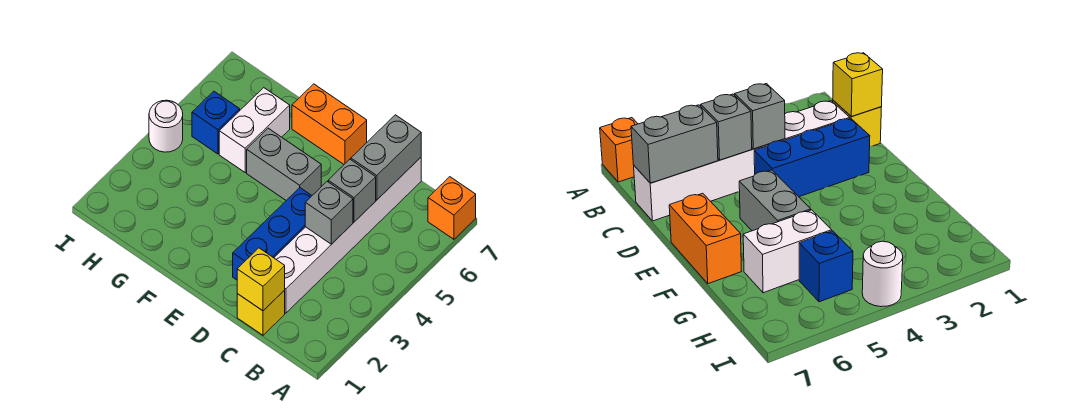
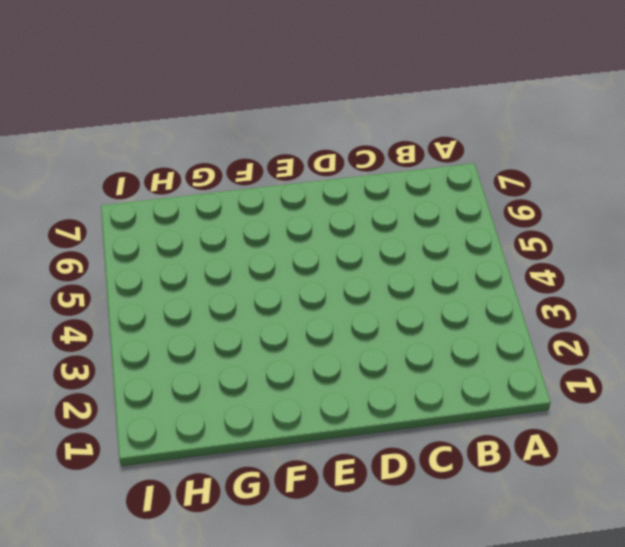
none -> orange 1x1 brick [428,177,476,239]
none -> yellow 1x1 brick [237,290,285,335]
none -> white 1x6 brick [274,158,421,313]

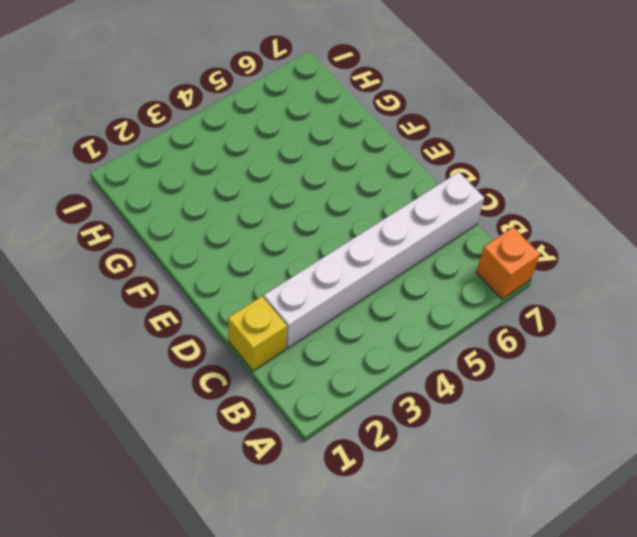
none -> blue 1x3 brick [233,188,312,280]
none -> grey 1x2 brick [247,128,321,200]
none -> orange 1x2 brick [292,84,367,164]

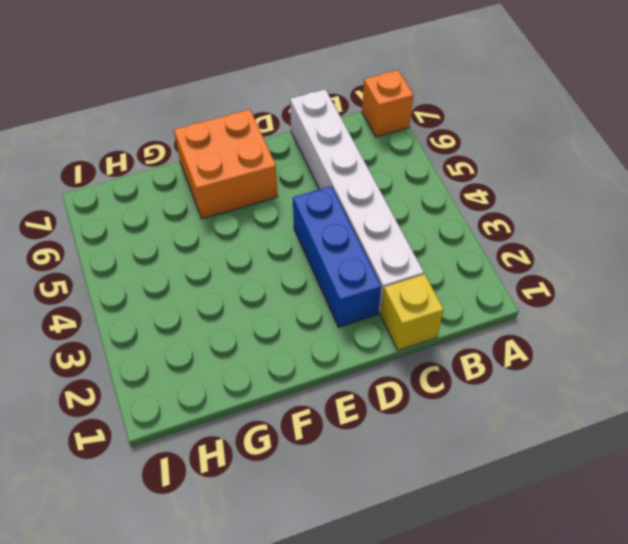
orange 2x2 brick [174,109,278,219] -> orange 1x2 brick [292,84,367,164]
none -> grey 1x2 brick [247,128,321,200]
none -> white 1x2 brick [219,88,290,172]
none -> blue 1x1 brick [192,91,240,154]

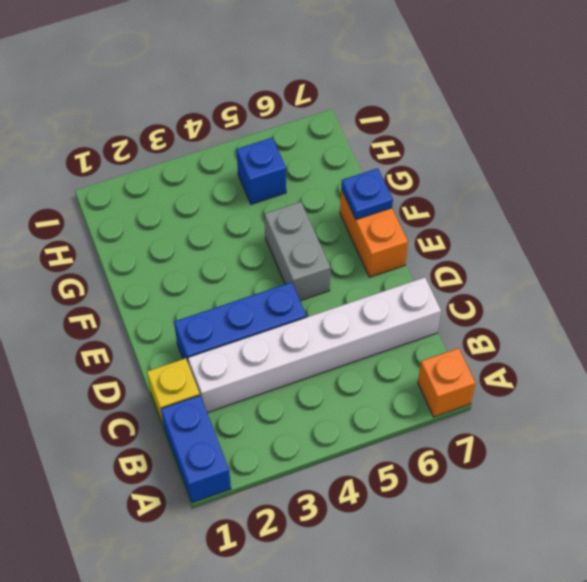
blue 1x2 brick [161,395,231,503] -> none
blue 1x1 plate [341,168,393,220] -> none
none -> white 1x2 brick [219,88,290,172]
none -> white 1x1 round brick [149,100,183,152]
none -> yellow 1x1 brick [237,248,285,311]

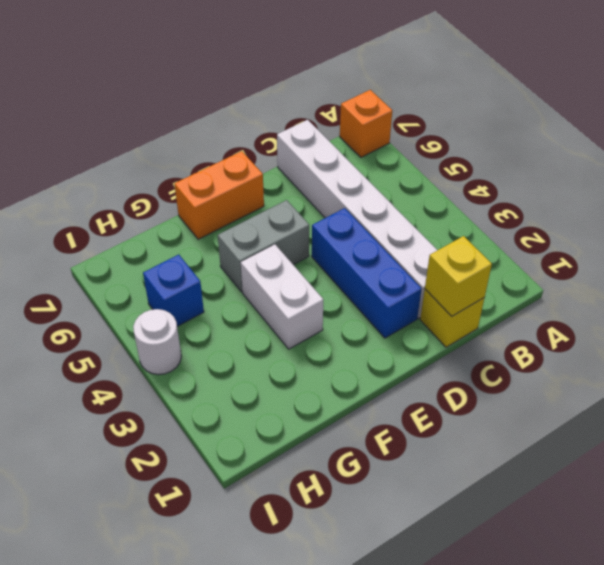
white 1x2 brick [241,244,323,349] -> white 1x2 brick moved to [219,88,290,172]
none -> grey 1x1 brick [305,182,353,244]
none -> grey 1x1 brick [328,159,376,222]
none -> grey 1x2 brick [351,115,421,200]

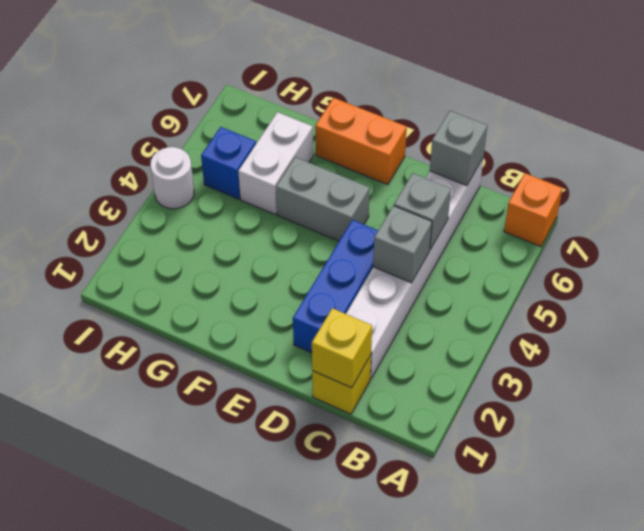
grey 1x1 brick [430,111,487,186] -> grey 1x2 brick [351,115,421,200]

